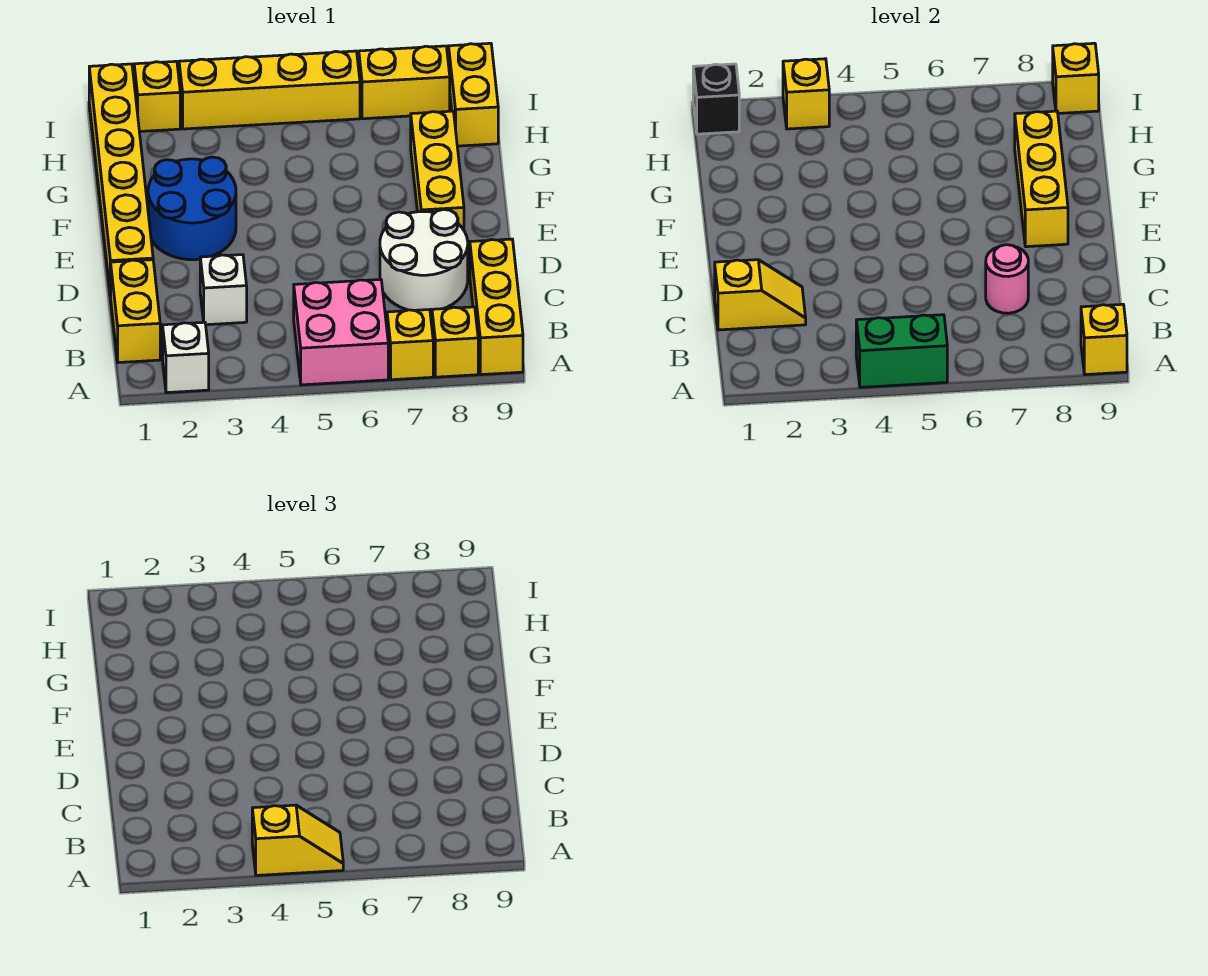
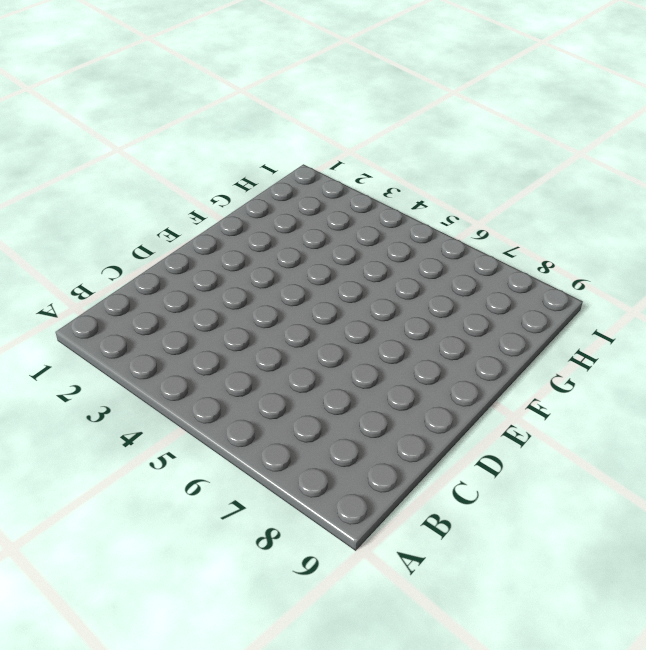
none -> white 1x1 brick [163,322,209,393]
none -> pink 2x2 brick [294,279,388,385]
none -> yellow 1x1 brick [387,310,433,380]

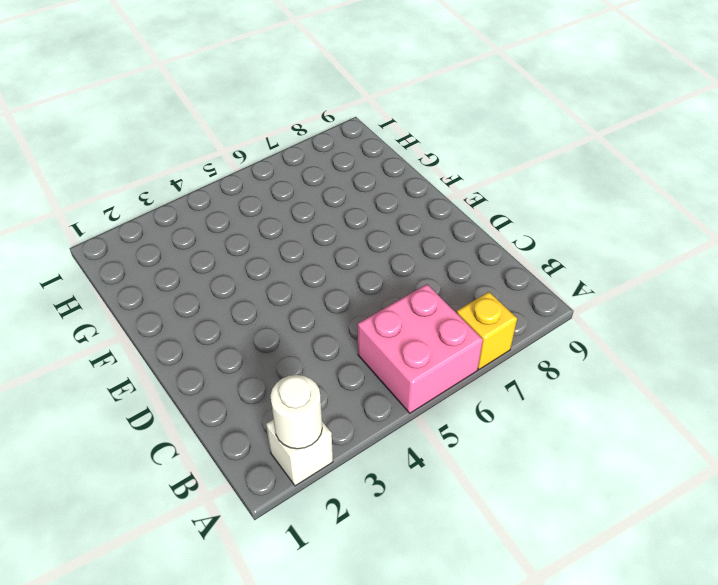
white 1x1 round brick [270,375,322,449] -> none
none -> yellow 1x1 brick [432,307,478,377]
none -> yellow 1x3 brick [470,239,523,375]
none -> yellow 1x2 brick [111,260,160,363]

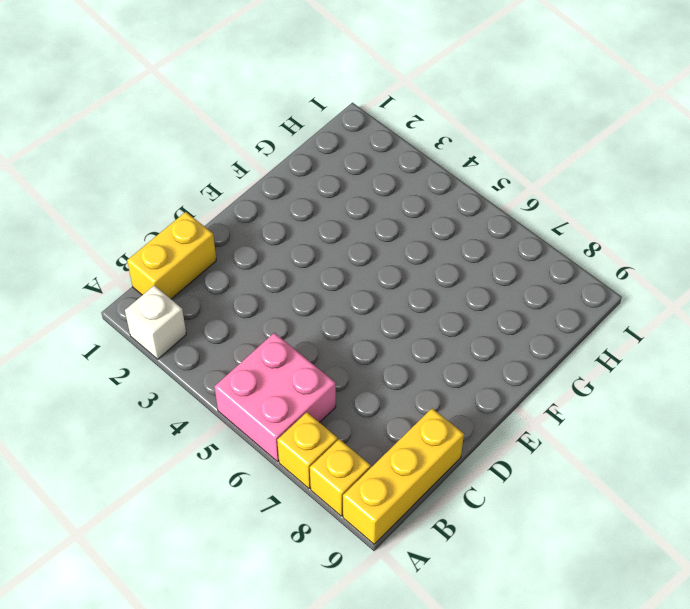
none -> white 1x1 brick [200,255,247,325]
none -> white 2x2 round brick [380,209,468,312]
none -> yellow 1x6 brick [89,64,153,297]

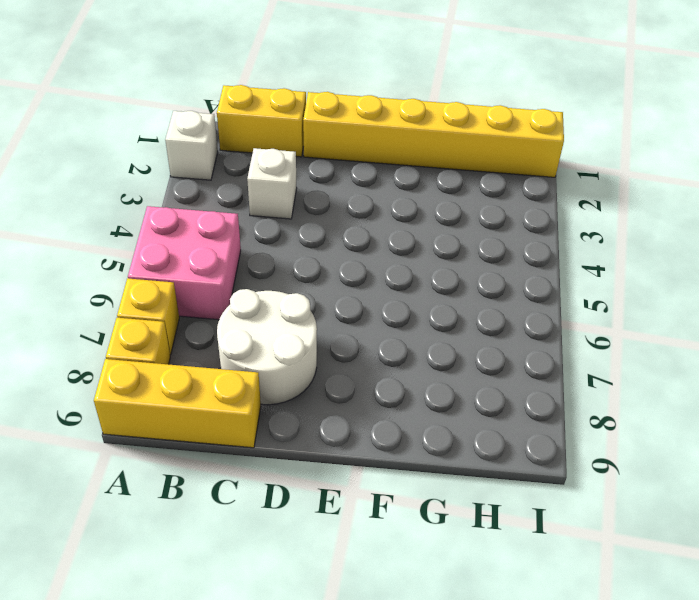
none -> blue 2x2 round brick [148,157,236,260]
none -> yellow 1x3 brick [411,111,464,230]
none -> yellow 1x2 brick [449,43,498,146]

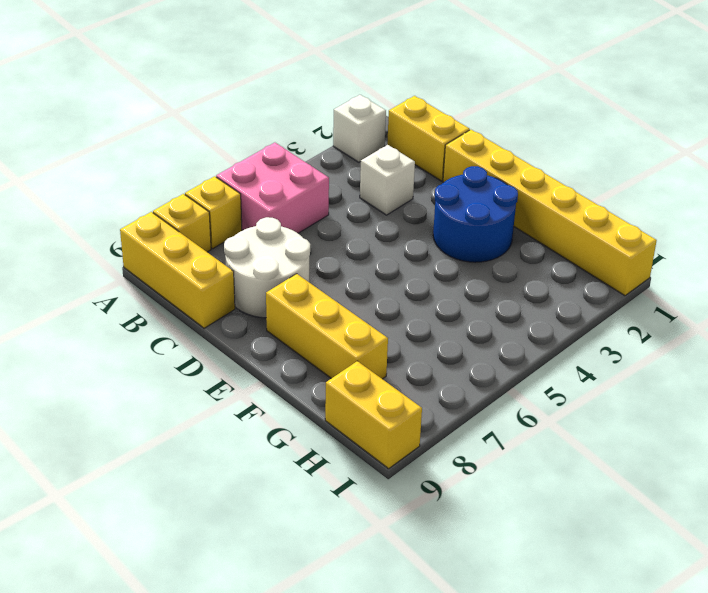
none -> yellow 1x1 brick [134,61,180,132]
none -> yellow 1x4 brick [179,51,360,129]
none -> yellow 1x2 brick [359,46,450,119]

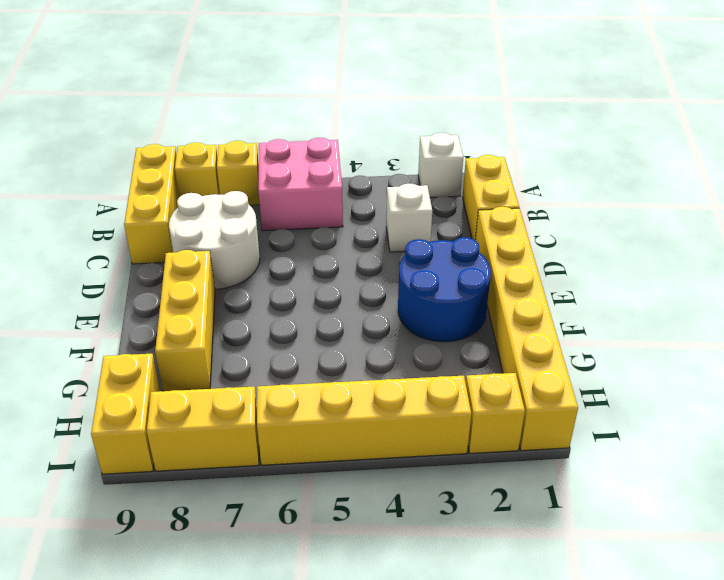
none -> green 1x2 brick [856,315,947,387]
none -> yellow 1x1 brick [1081,304,1127,375]
none -> yellow 1x2 slope [715,260,806,330]

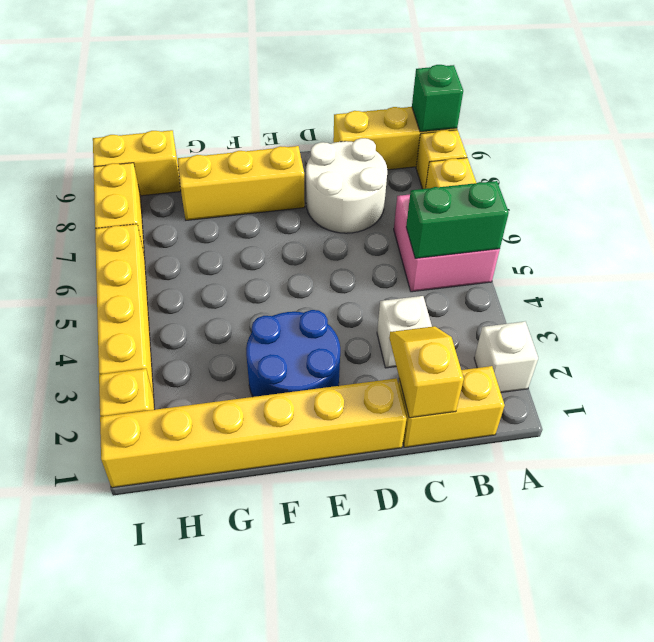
green 1x2 brick [406,181,509,258] -> green 1x2 brick turned to [856,315,947,387]
green 1x1 brick [412,65,463,132] -> yellow 1x1 brick [1081,304,1127,375]
none -> pink 1x1 round brick [986,245,1028,313]
none -> yellow 1x3 brick [1015,111,1068,247]
none -> black 1x1 brick [693,64,739,134]

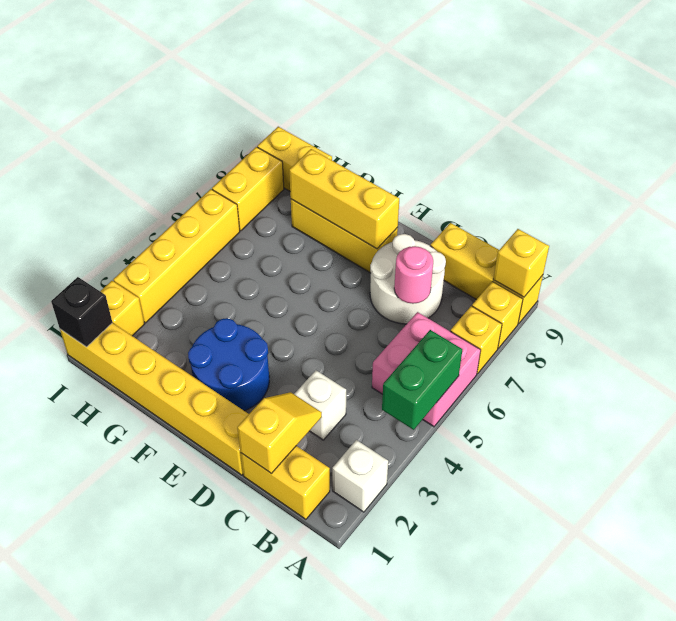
none -> yellow 1x1 brick [783,59,829,129]
none -> yellow 1x1 brick [1053,43,1099,113]
none -> yellow 1x2 slope [252,805,343,875]

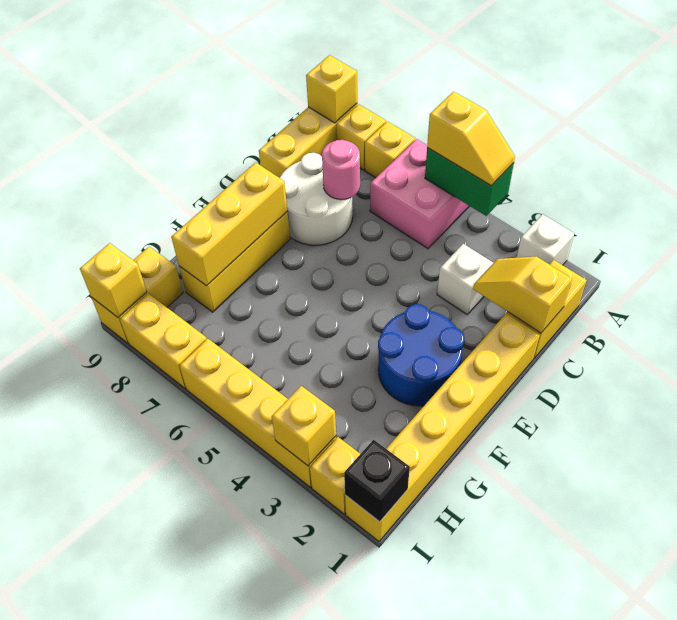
yellow 1x2 slope [427,92,515,186] -> yellow 1x2 slope turned to [252,805,343,875]

